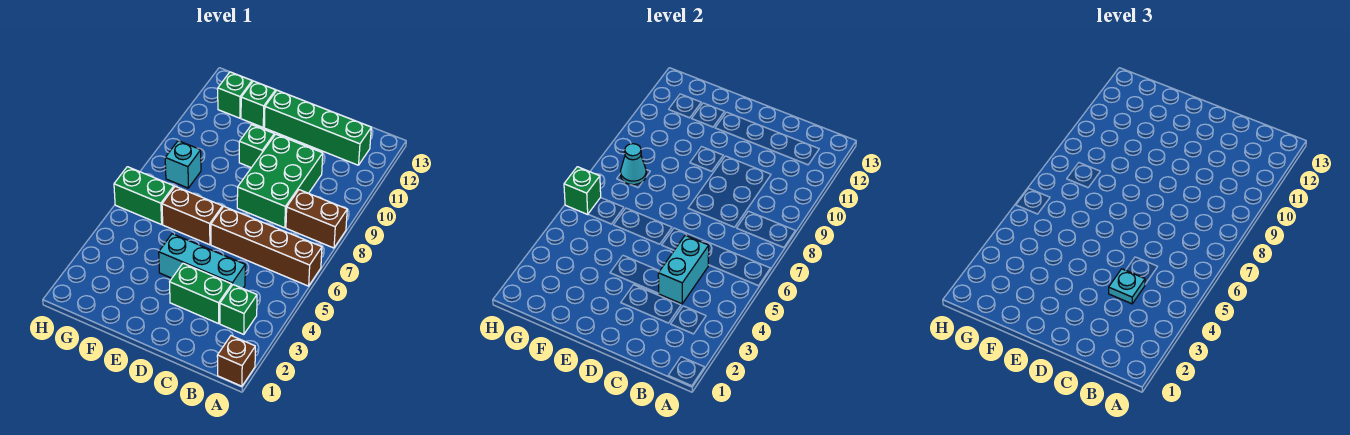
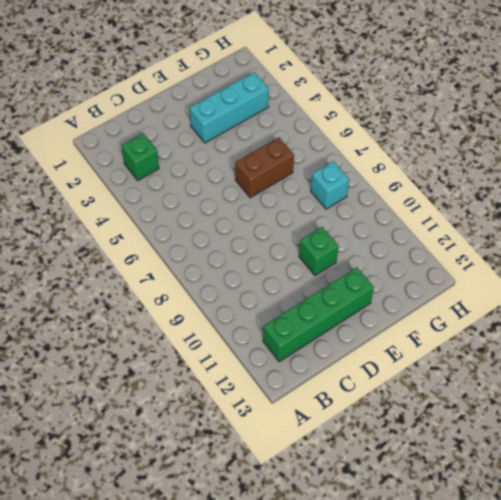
cyan 1x3 brick [190,72,269,143] -> cyan 1x3 brick moved to [159,234,245,288]
none -> brown 1x1 brick [217,336,255,386]
none -> brown 1x4 brick [211,207,322,286]
none -> brown 1x2 brick [286,190,347,248]

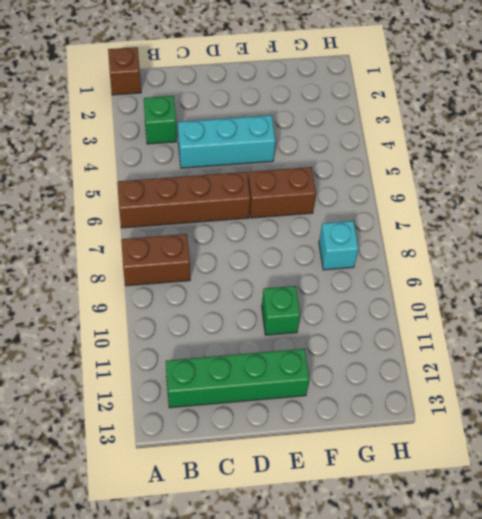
none -> green 1x2 brick [170,263,232,324]
none -> green 2x3 brick [237,134,323,228]
none -> green 1x1 brick [241,81,276,127]

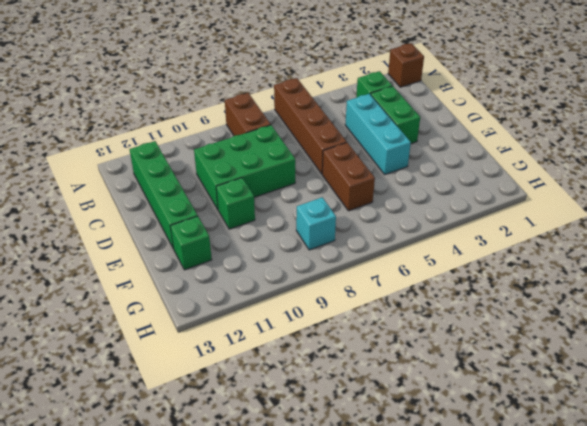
none -> green 1x2 brick [114,167,174,225]
none -> green 1x1 brick [218,72,252,118]
none -> cyan 1x2 brick [658,235,709,304]

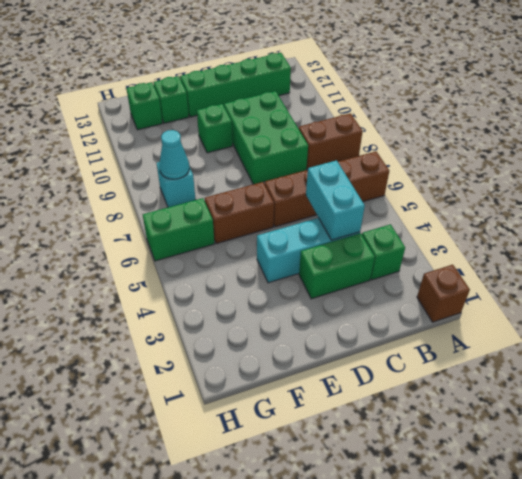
none -> green 1x1 brick [564,167,601,214]
none -> cyan 1x1 plate [1109,269,1145,304]

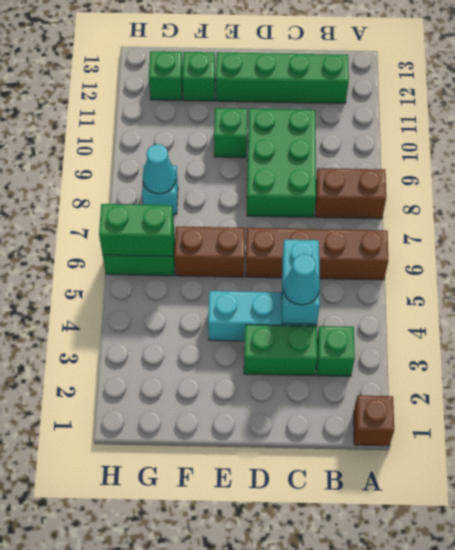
cyan 1x1 cone [284,254,320,305] -> cyan 1x1 plate [1109,269,1145,304]
green 1x2 brick [99,204,174,256] -> green 1x1 brick [564,167,601,214]

